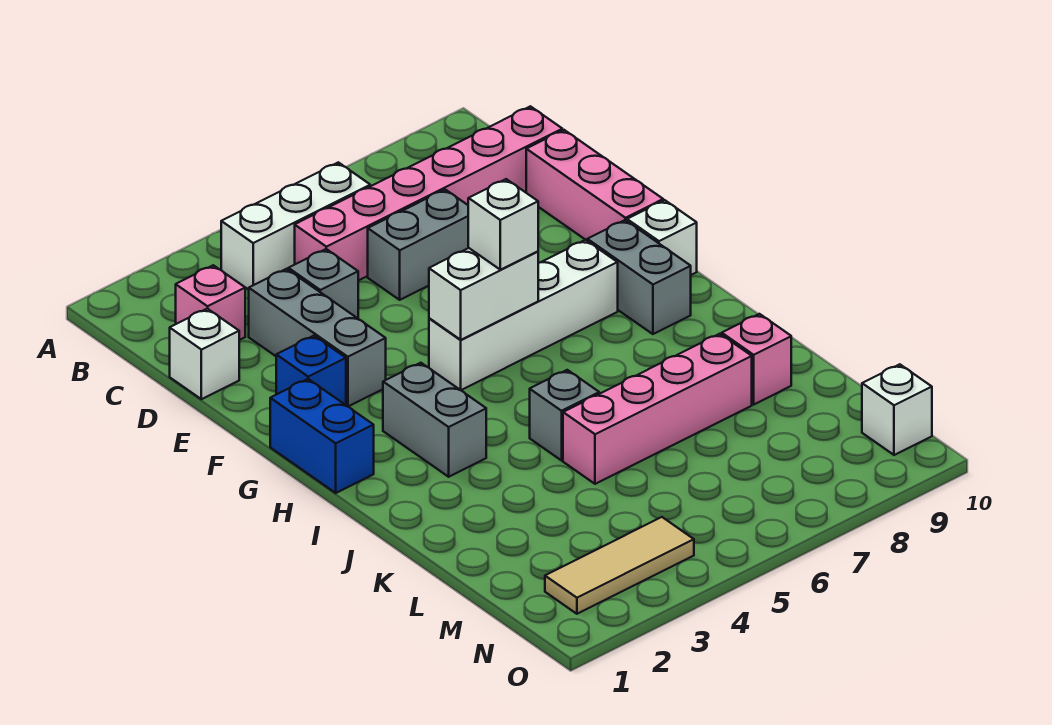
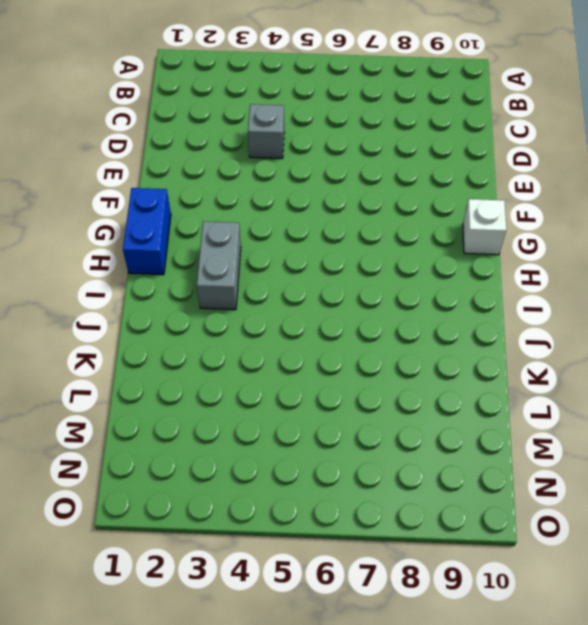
none -> white 1x3 brick [221,162,370,290]
none -> pink 1x1 brick [176,265,245,340]
none -> pink 1x6 brick [295,106,562,281]

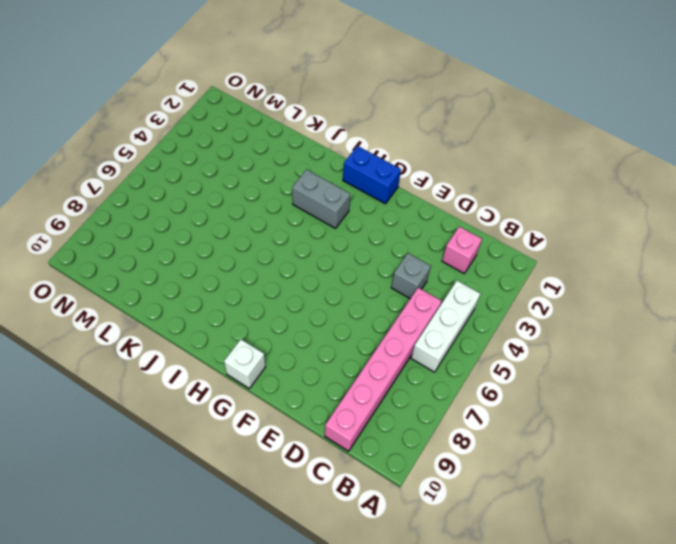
none -> white 1x1 brick [170,309,239,399]
none -> grey 1x3 brick [249,269,386,406]
none -> grey 1x2 brick [368,190,468,300]

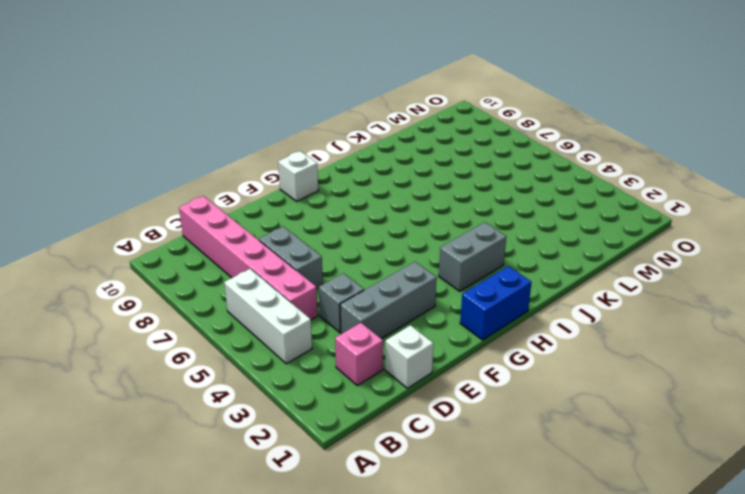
none -> pink 1x3 brick [526,130,663,240]
none -> blue 1x1 brick [276,336,346,405]
none -> white 1x4 brick [429,240,618,390]

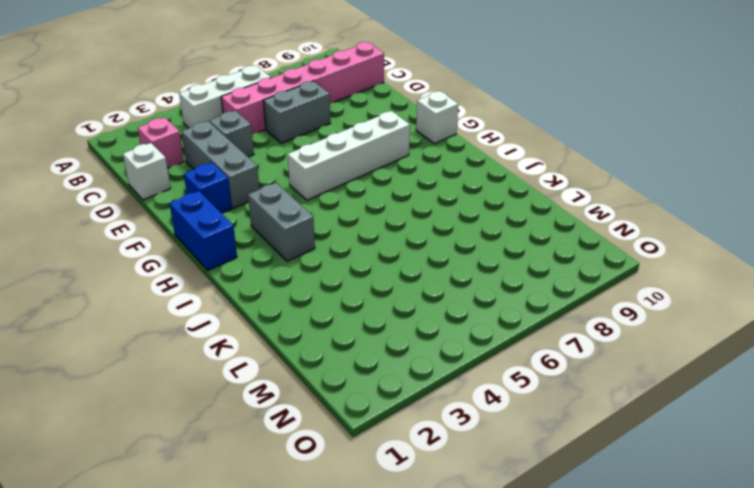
none -> pink 1x3 brick [526,130,663,240]
none -> grey 1x2 brick [587,220,691,334]
none -> grey 1x1 brick [530,370,599,460]

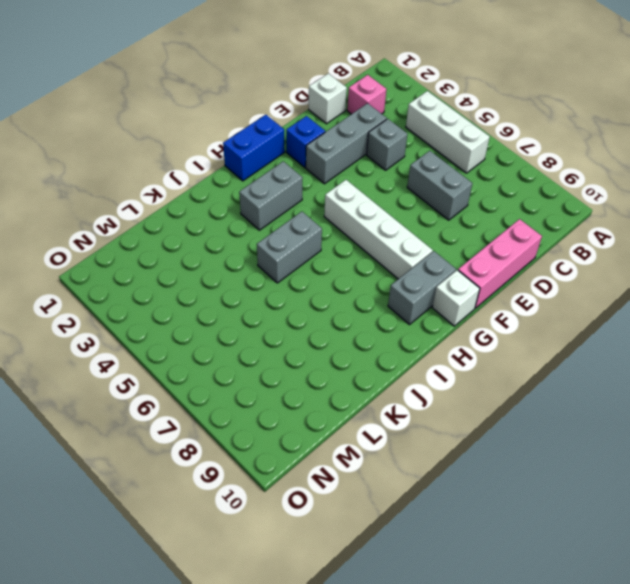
grey 1x2 brick [257,212,322,283] -> grey 1x1 brick [530,370,599,460]
none -> pink 1x6 brick [295,106,562,281]
none -> pink 1x4 brick [563,334,752,484]
none -> pink 1x1 brick [722,314,791,404]

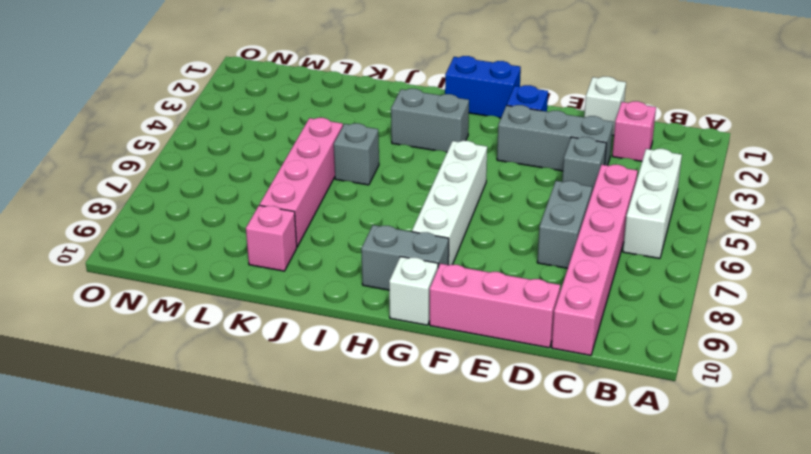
none -> tan 1x3 tile [545,517,694,614]
none -> white 1x1 brick [862,364,932,455]
none -> white 1x2 brick [429,248,538,340]

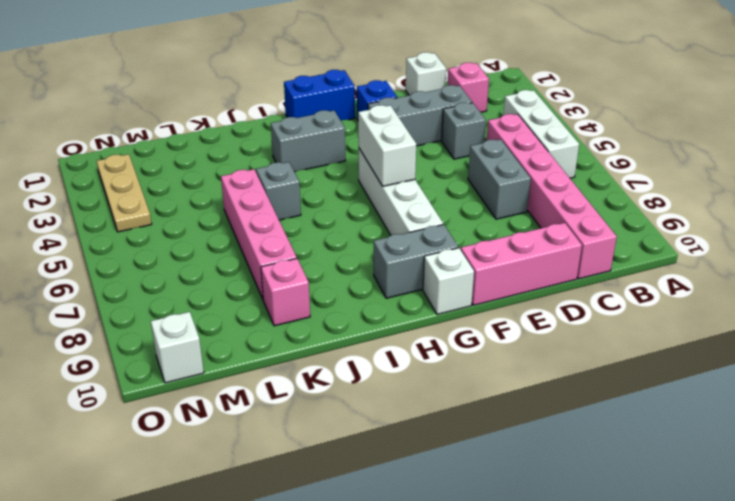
tan 1x3 plate [97,154,152,232] -> tan 1x3 tile [545,517,694,614]
none -> white 1x1 brick [468,179,538,270]

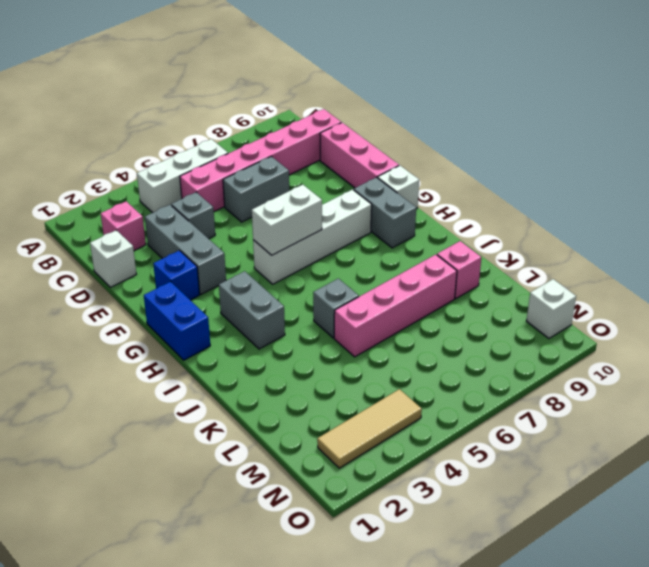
none -> white 1x1 brick [468,179,538,270]

